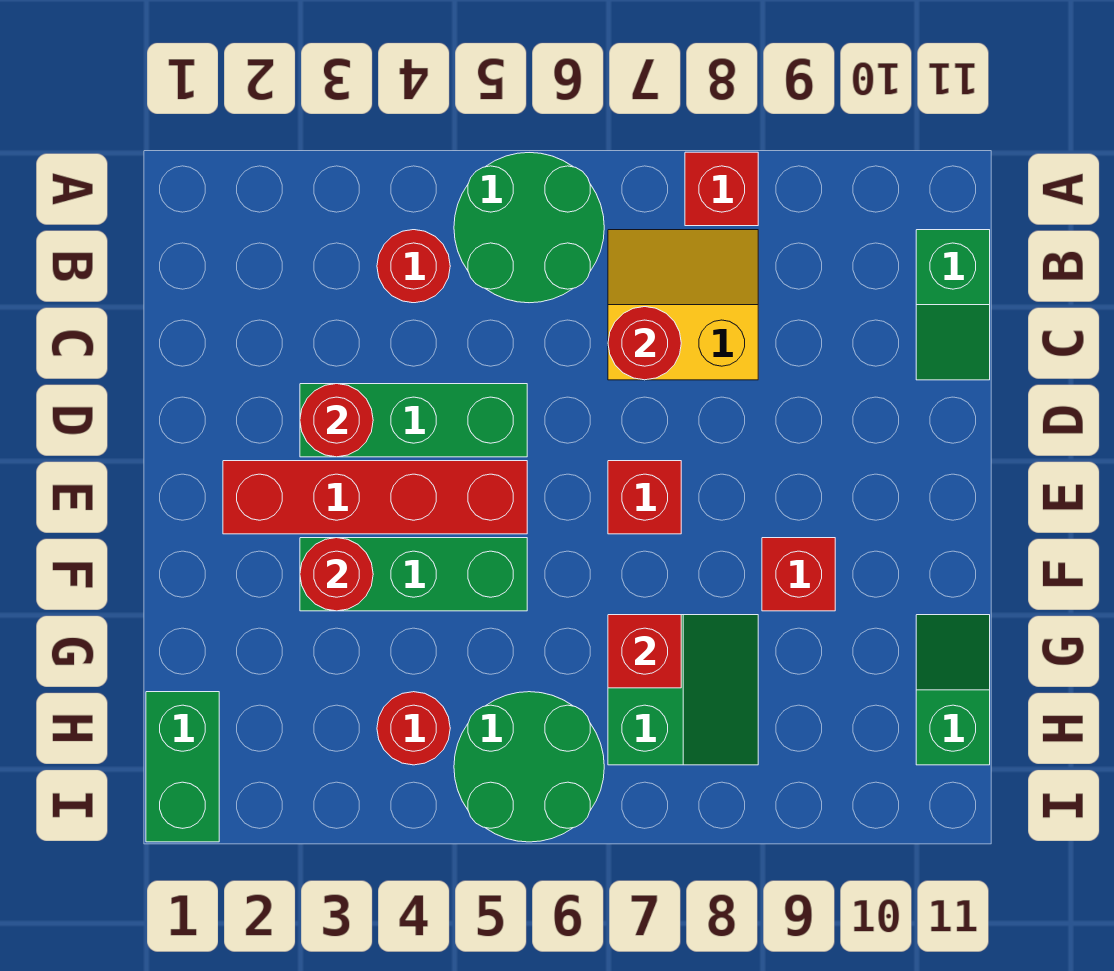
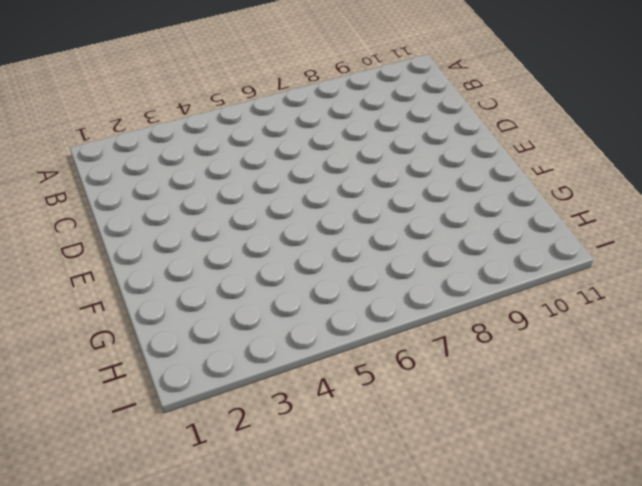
none -> green 2x2 round brick [454,153,604,303]
none -> red 1x1 brick [685,152,758,226]
none -> red 1x1 round brick [377,230,450,303]

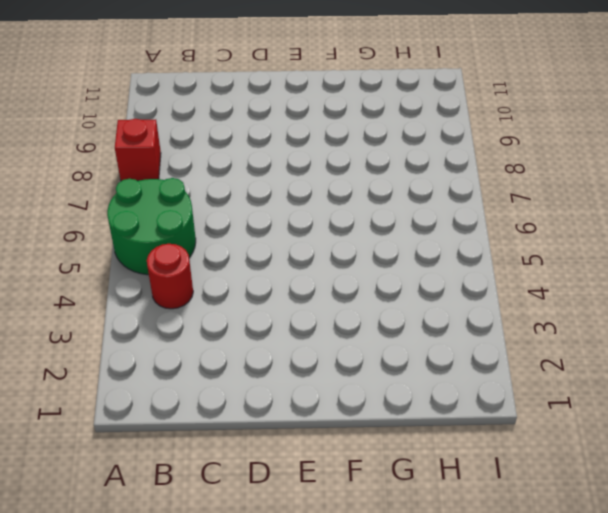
none -> yellow 2x2 slope [608,230,758,380]
none -> green 1x2 slope [916,230,990,380]
none -> green 1x3 brick [300,384,527,457]

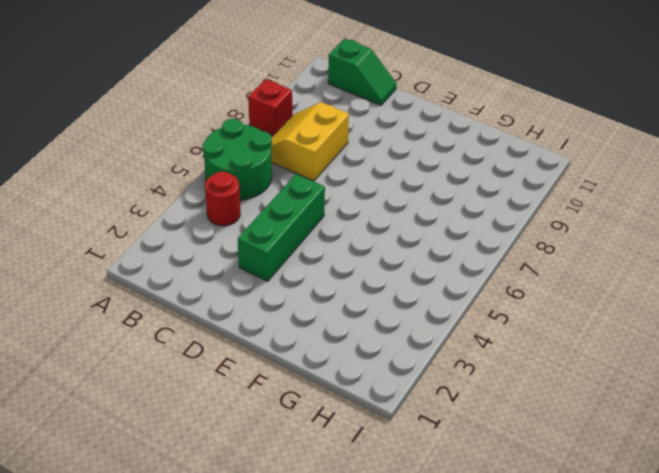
none -> red 1x4 brick [223,461,527,534]
none -> red 1x1 brick [608,461,681,534]
none -> green 1x3 brick [300,538,527,611]

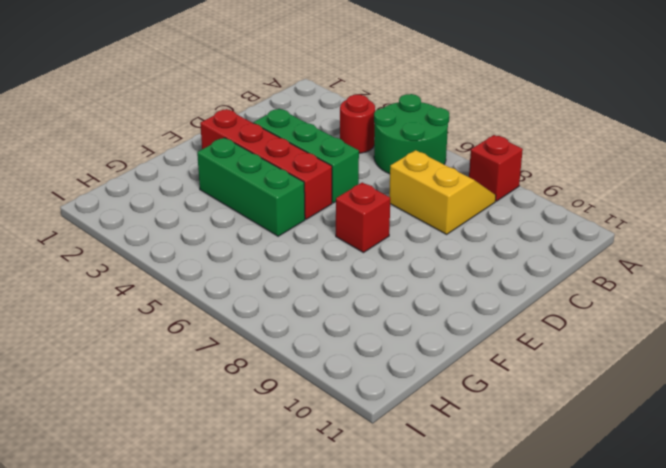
none -> green 1x2 slope [916,230,990,380]
none -> red 1x1 brick [762,538,835,611]
none -> green 2x2 slope [608,615,758,765]

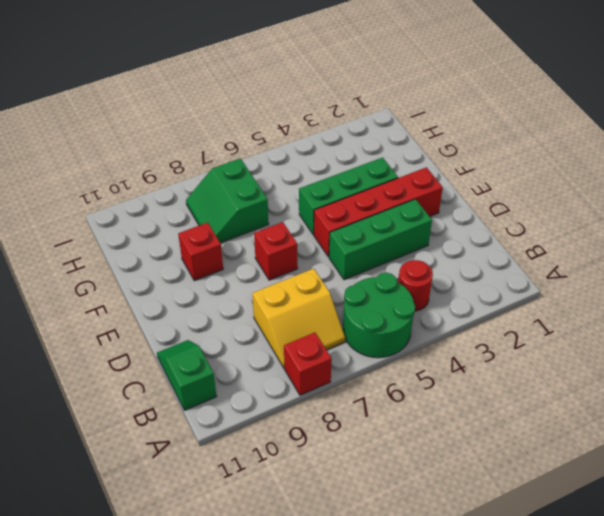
none -> green 1x2 slope [916,615,990,765]
none -> green 1x2 brick [146,692,219,842]
none -> red 1x1 round brick [377,692,450,765]

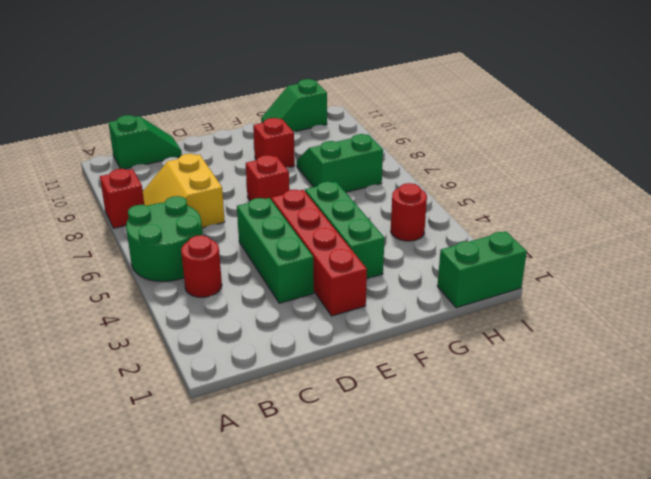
none -> green 2x2 round brick [454,692,604,842]
none -> red 1x1 round brick [608,307,681,380]
none -> red 1x1 round brick [300,384,373,457]

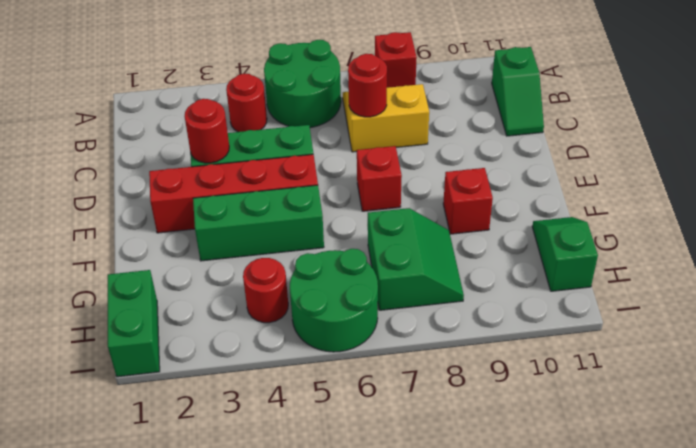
none -> red 1x1 round brick [300,538,373,611]
none -> red 1x1 brick [608,615,681,688]

